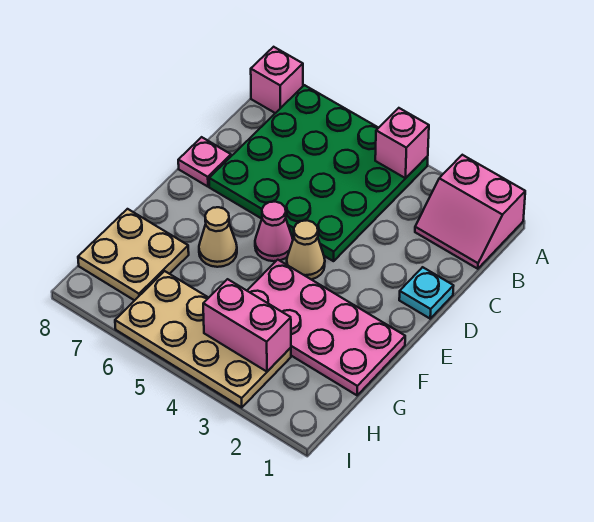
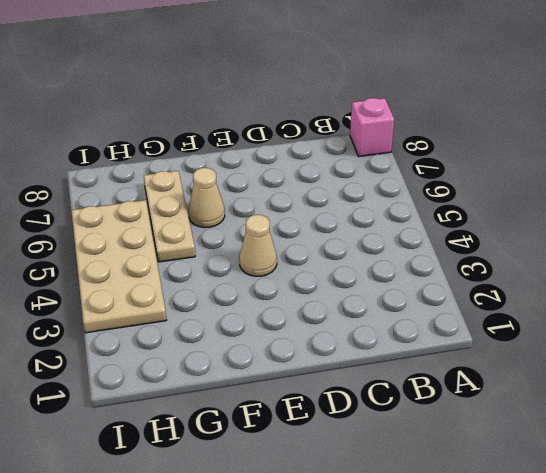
tan 1x3 plate [144,171,195,262] -> tan 2x2 plate [78,209,189,301]
none -> pink 2x2 slope [415,155,525,269]
none -> green 4x4 plate [209,85,428,261]
none -> cyan 1x1 plate [399,267,453,319]

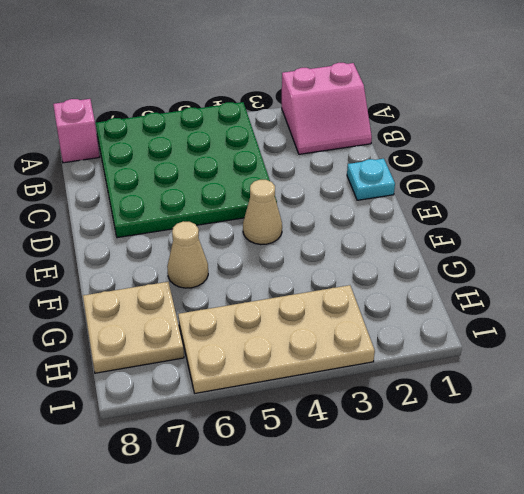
none -> pink 1x1 plate [178,137,231,187]
none -> pink 1x1 cone [255,202,293,261]
none -> pink 2x4 plate [247,260,405,395]

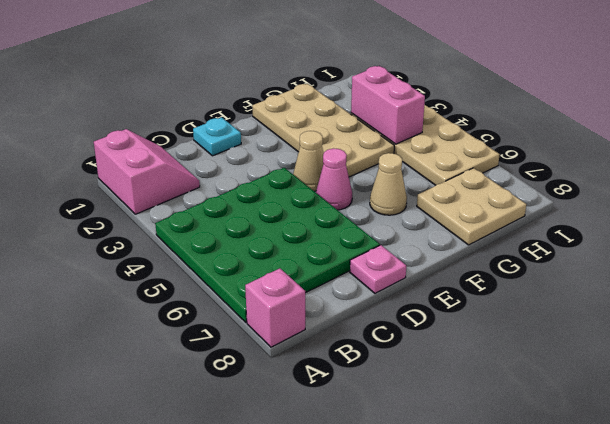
tan 2x4 plate [252,84,394,177] -> pink 2x4 plate [247,260,405,395]
none -> pink 1x1 brick [375,108,429,178]

